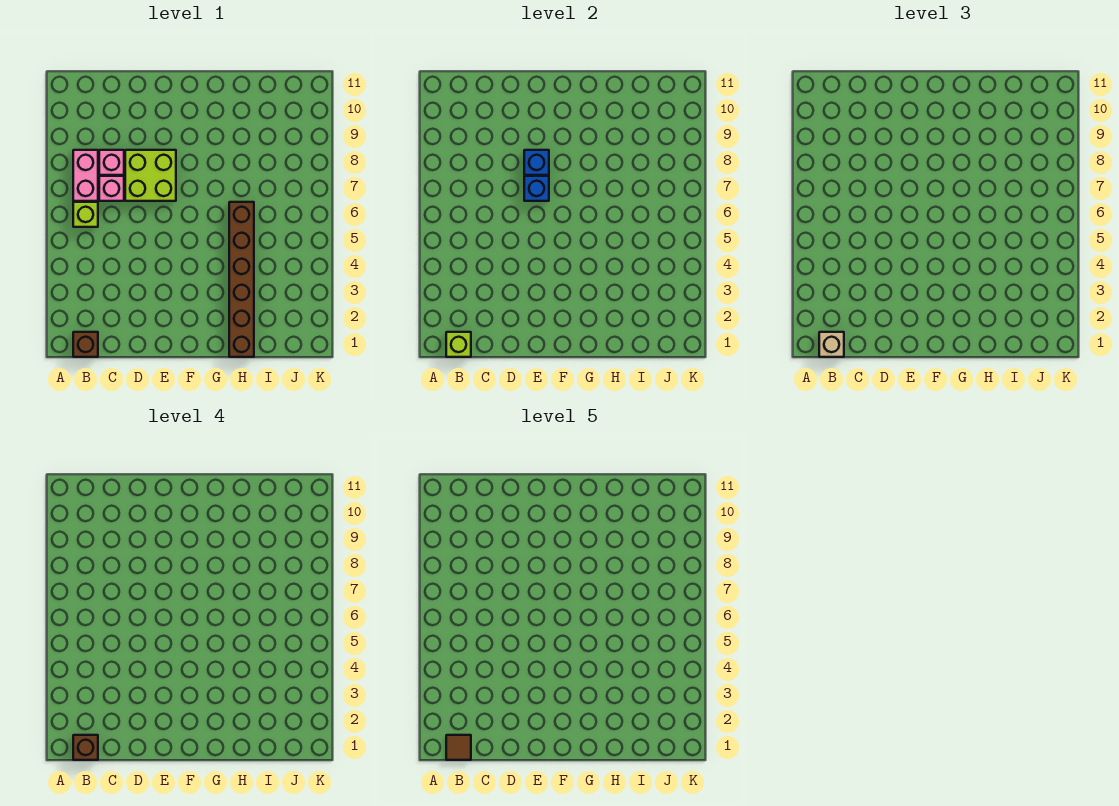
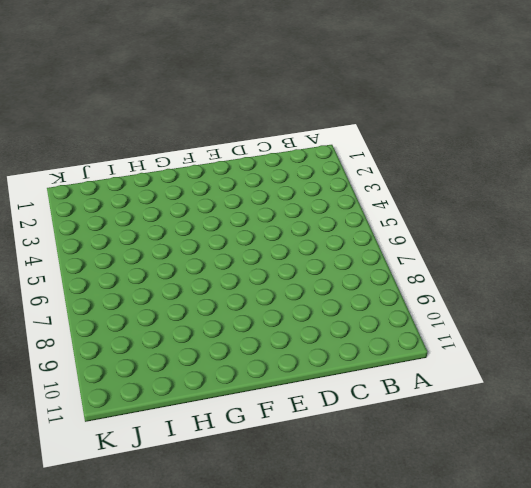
none -> brown 1x1 brick [73,332,98,357]
none -> lime 1x1 brick [73,202,98,227]
none -> pink 1x2 brick [73,150,98,201]

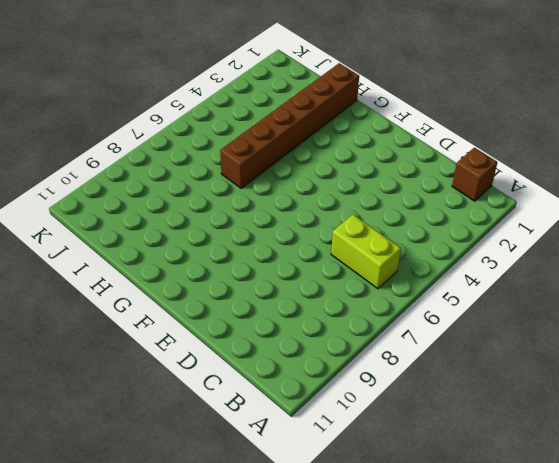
lime 1x2 brick [331,215,401,289] -> lime 1x1 brick [73,202,98,227]
none -> pink 1x2 brick [73,150,98,201]
none -> pink 1x1 brick [99,176,124,201]
none -> pink 1x1 brick [99,150,124,175]

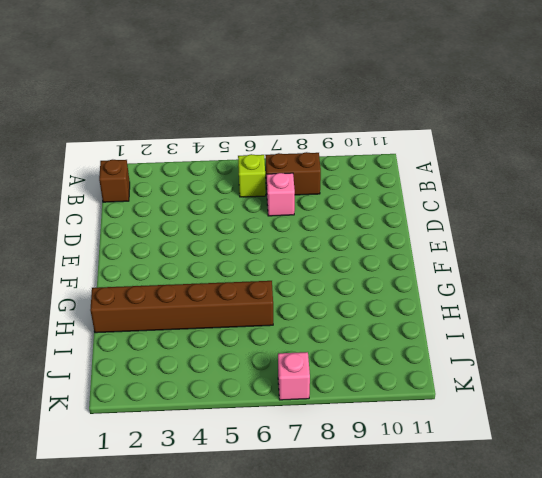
brown 1x2 brick [265,152,321,195] -> pink 1x2 brick [73,150,98,201]
pink 1x1 brick [278,352,310,400] -> pink 1x1 brick moved to [99,150,124,175]
none -> lime 2x2 brick [125,150,176,201]
none -> lime 1x1 brick [446,332,471,357]
none -> blue 1x1 brick [524,176,549,201]

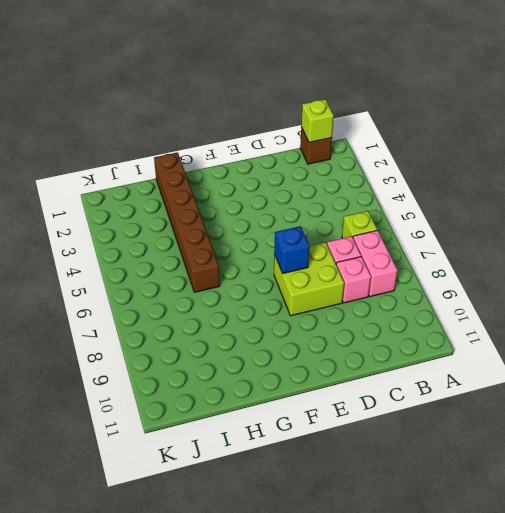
none -> blue 1x1 brick [524,150,549,175]
none -> tan 1x1 brick [819,332,844,357]
none -> brown 1x1 brick [73,735,98,760]

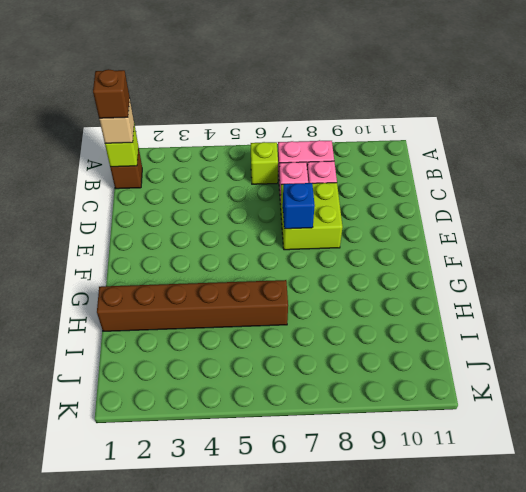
none -> blue 1x1 brick [524,150,549,175]
none -> brown 1x1 tile [446,735,471,760]

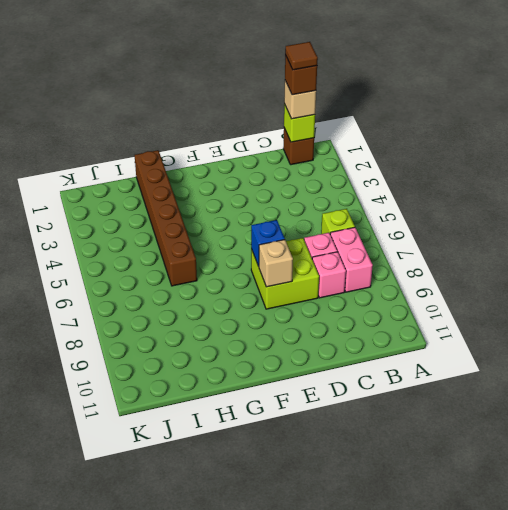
tan 1x1 brick [259,240,293,287] -> blue 1x1 brick [524,150,549,175]

